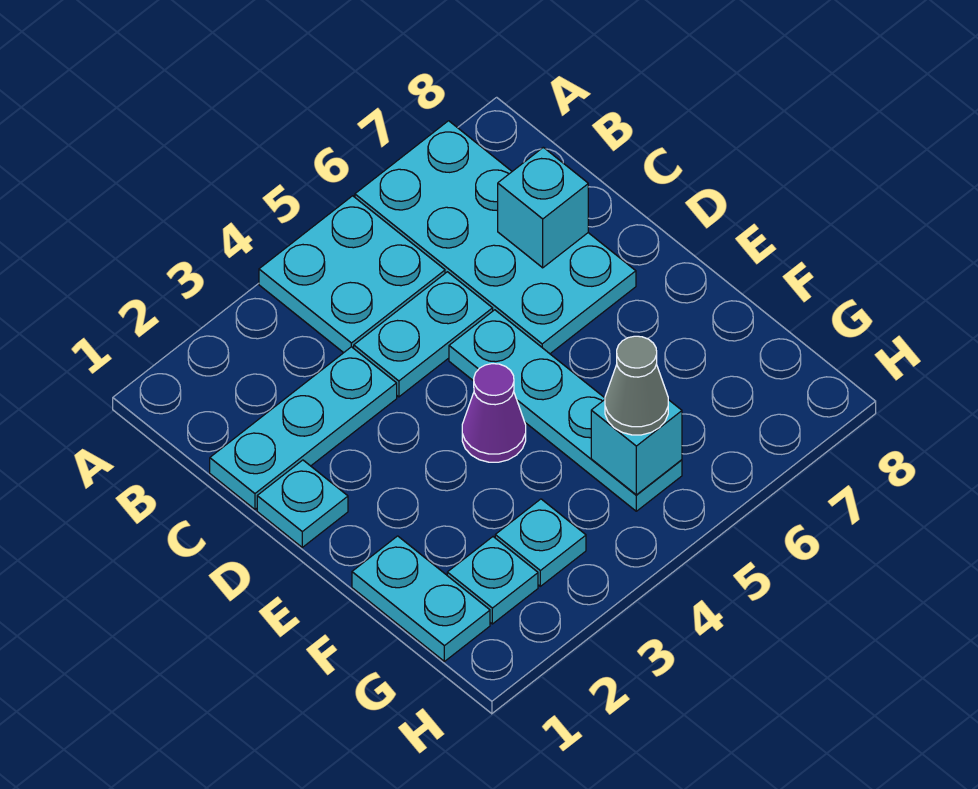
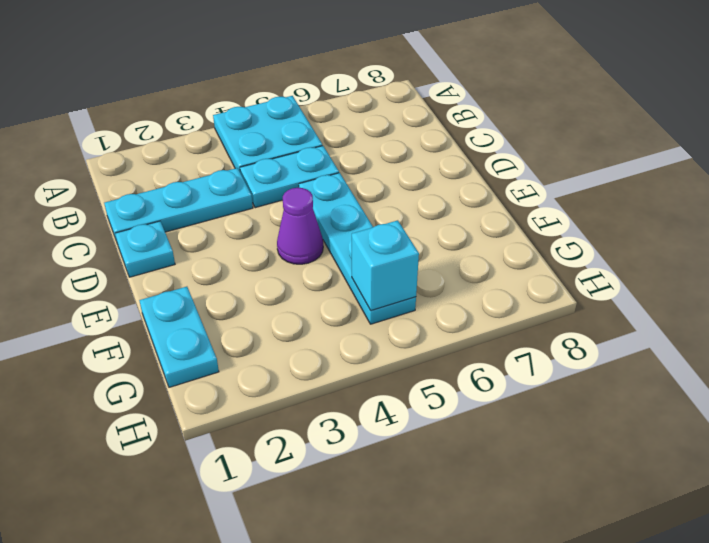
none -> cyan 2x4 plate [355,121,636,354]
none -> cyan 1x1 plate [447,537,538,624]
none -> cyan 1x1 plate [495,499,586,586]

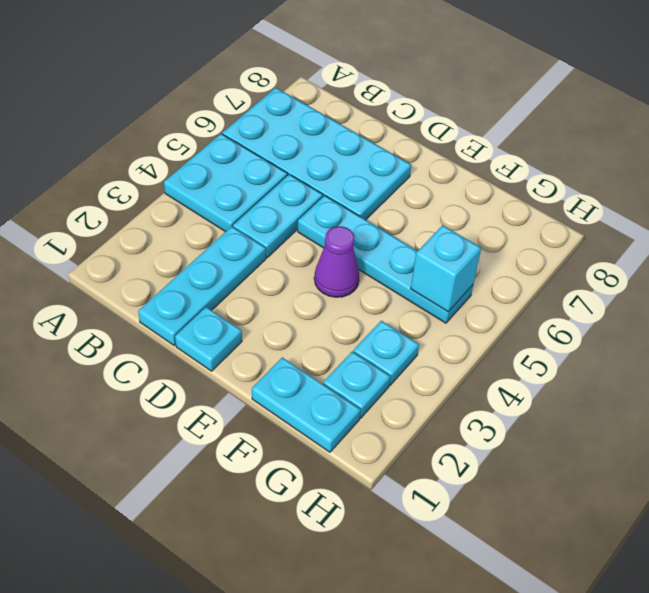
none -> cyan 1x1 brick [498,147,588,268]
none -> grey 1x1 cone [605,336,668,435]

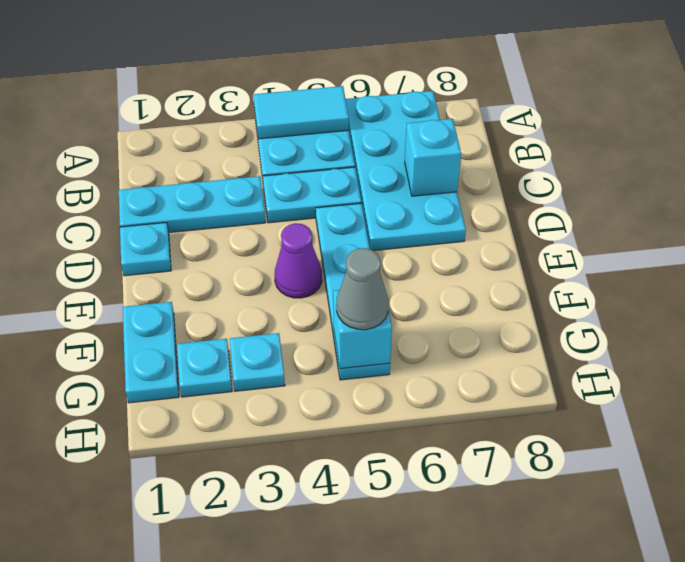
cyan 1x2 tile [254,86,349,139] -> none

